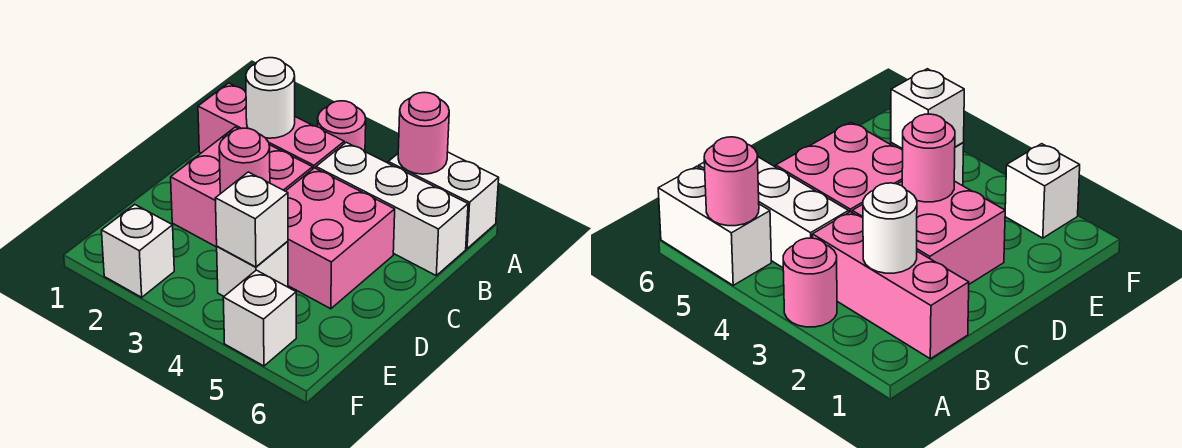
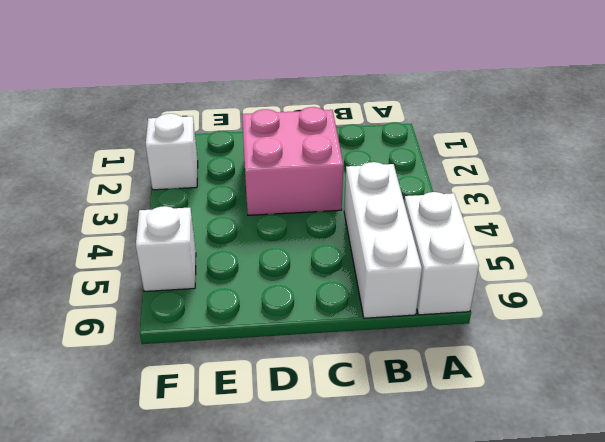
none -> pink 1x1 round brick [318,101,366,152]
none -> pink 1x3 brick [198,83,344,169]
none -> pink 2x2 brick [286,168,395,309]

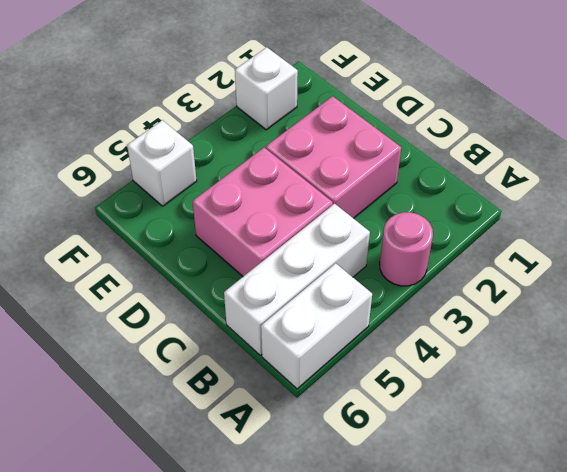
none -> pink 1x3 brick [198,83,344,169]
none -> white 1x1 brick [217,241,288,296]
none -> pink 1x1 round brick [398,92,449,174]

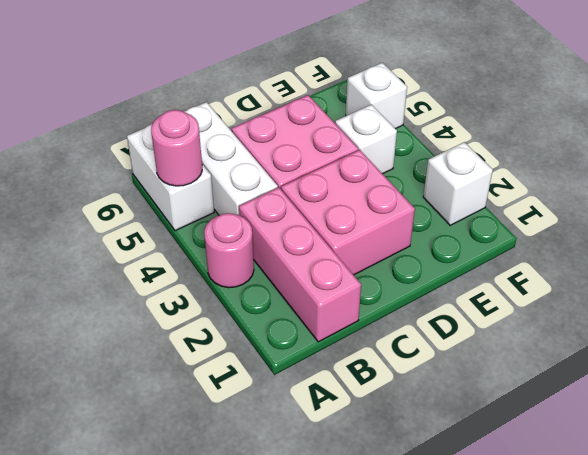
none -> white 1x1 round brick [246,58,295,138]
none -> pink 1x1 round brick [219,128,270,194]
none -> white 1x1 brick [215,172,288,267]

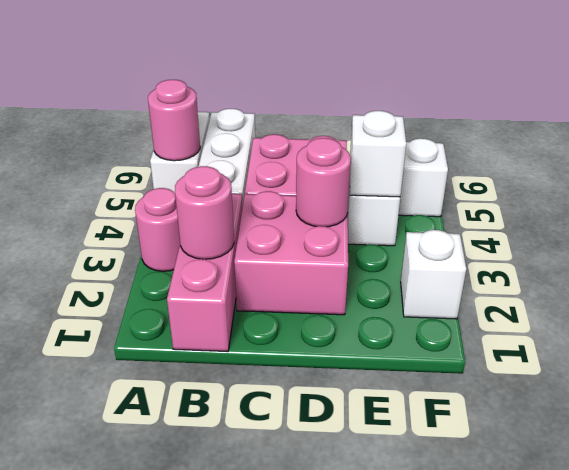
pink 1x1 round brick [175,166,234,259] -> white 1x1 round brick [246,58,295,138]

